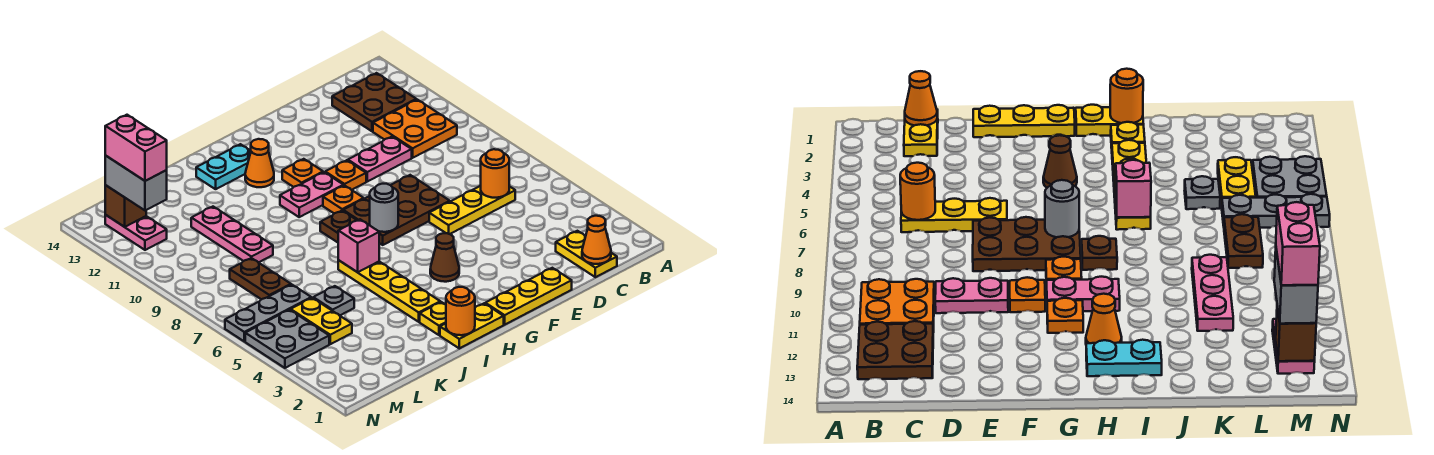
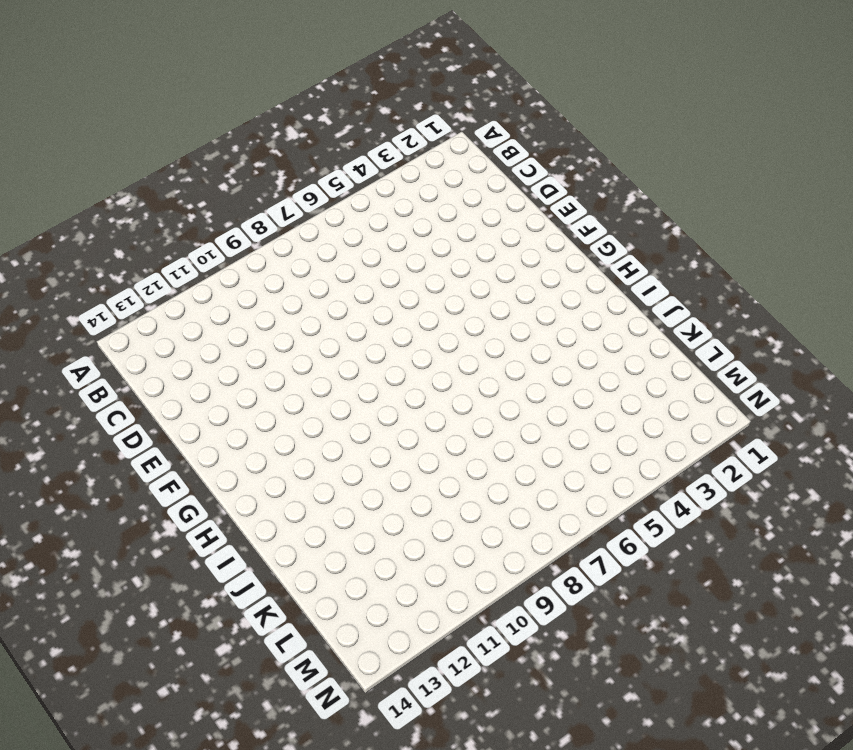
none -> orange 2x2 plate [373,100,457,158]
none -> brown 2x2 plate [332,73,416,131]
none -> yellow 1x2 plate [556,231,617,277]
none -> yellow 1x3 plate [429,186,515,234]

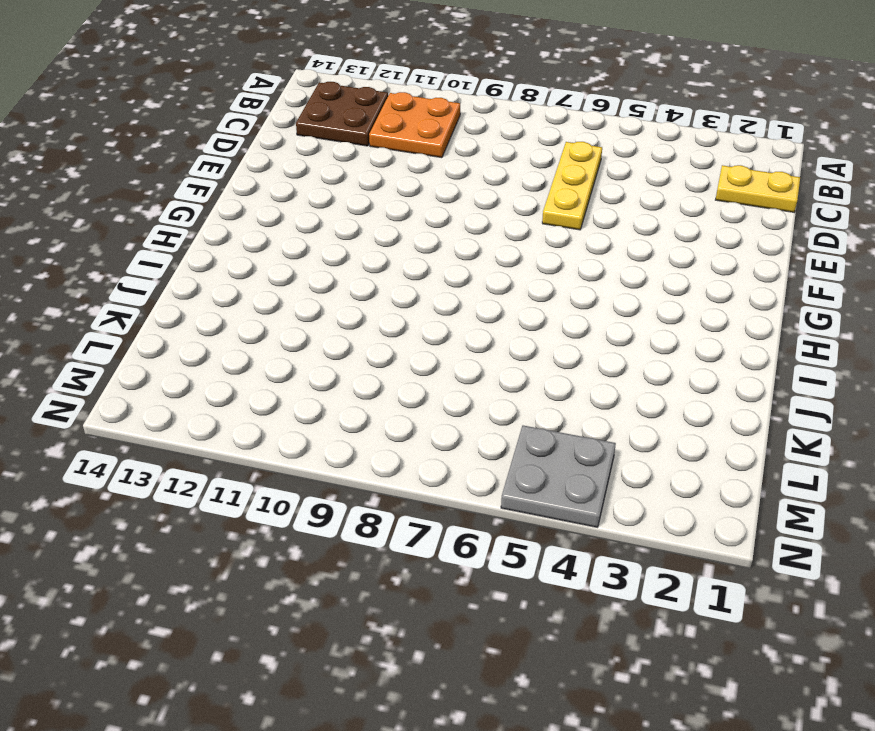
none -> pink 1x2 plate [348,137,412,182]
none -> yellow 1x3 plate [485,268,572,325]
none -> brown 2x3 plate [343,175,450,245]
none -> orange 1x1 plate [325,160,366,190]

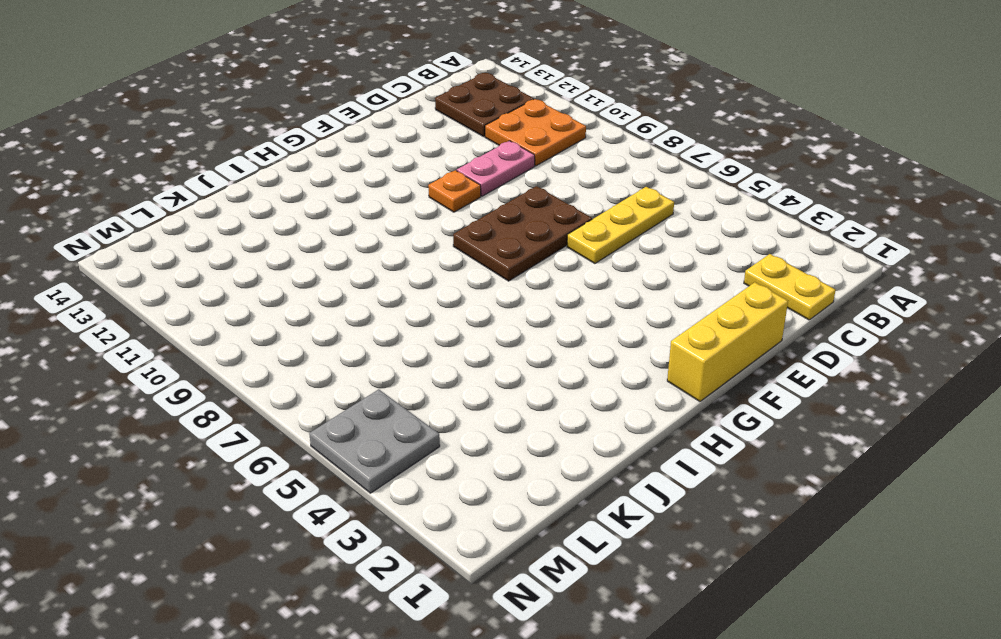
yellow 1x3 brick [667,282,788,401] -> yellow 1x3 plate [485,268,572,325]
none -> brown 1x1 cone [430,233,459,282]
none -> orange 1x1 plate [323,185,364,213]
none -> pink 1x2 plate [280,172,343,217]
none -> orange 1x1 plate [282,159,323,187]

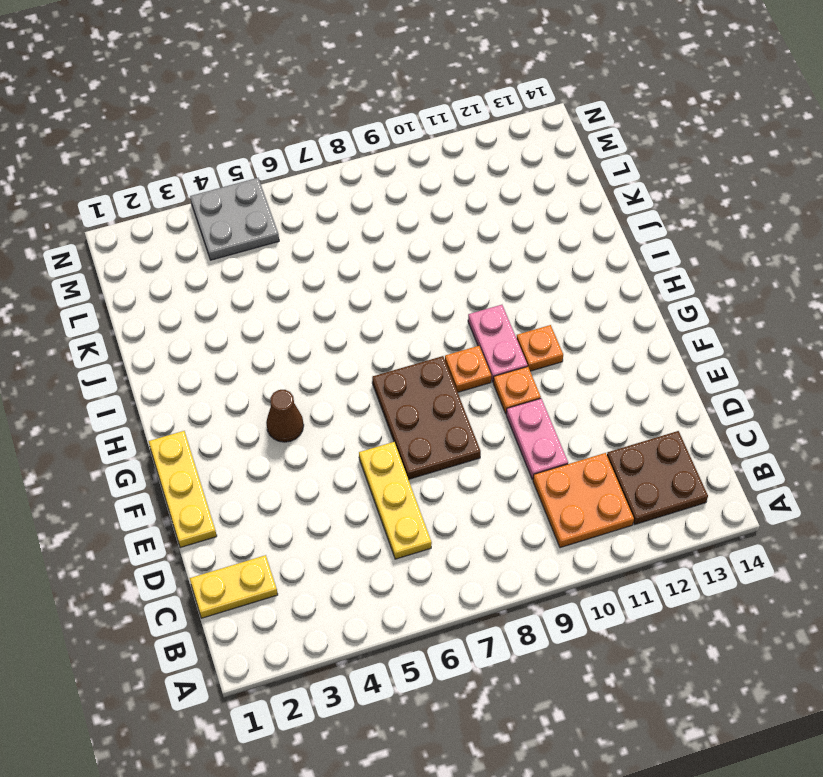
none -> yellow 1x2 plate [440,303,504,348]
none -> brown 1x1 plate [320,211,357,242]
none -> orange 1x1 cone [245,139,274,187]
none -> cyan 1x2 plate [196,144,251,189]

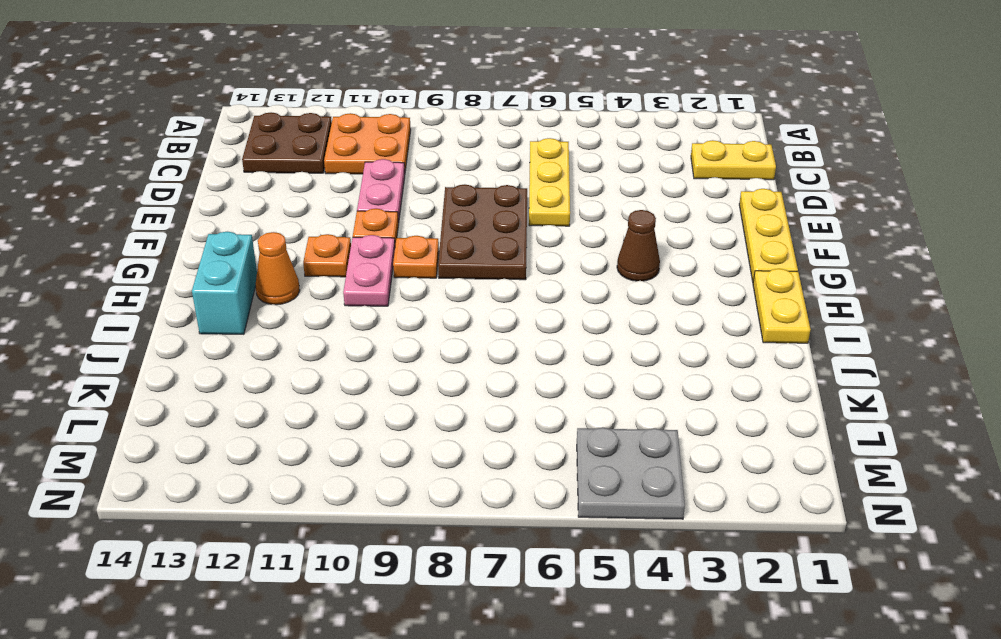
cyan 1x2 brick [192,232,257,334] -> cyan 1x2 plate [196,144,251,189]
none -> brown 1x1 plate [320,211,357,242]
none -> yellow 1x1 plate [420,302,446,335]
none -> yellow 1x4 plate [338,260,440,322]
none -> grey 1x1 plate [313,286,354,316]

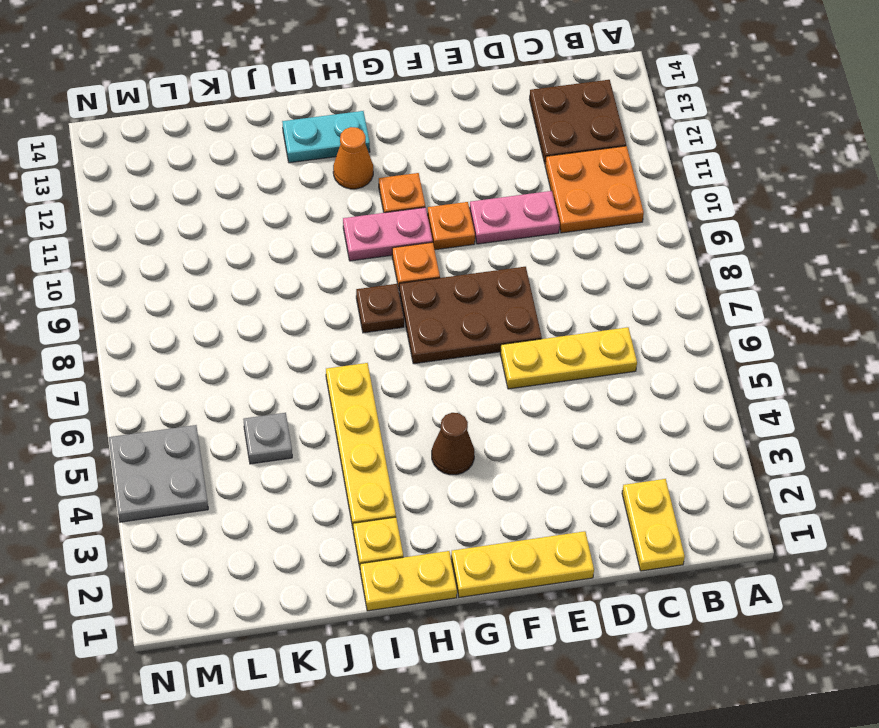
none -> pink 1x3 plate [191,207,273,263]
none -> yellow 1x2 plate [291,298,352,344]
none -> grey 1x3 plate [225,285,311,341]
none -> brown 1x2 plate [230,258,291,300]

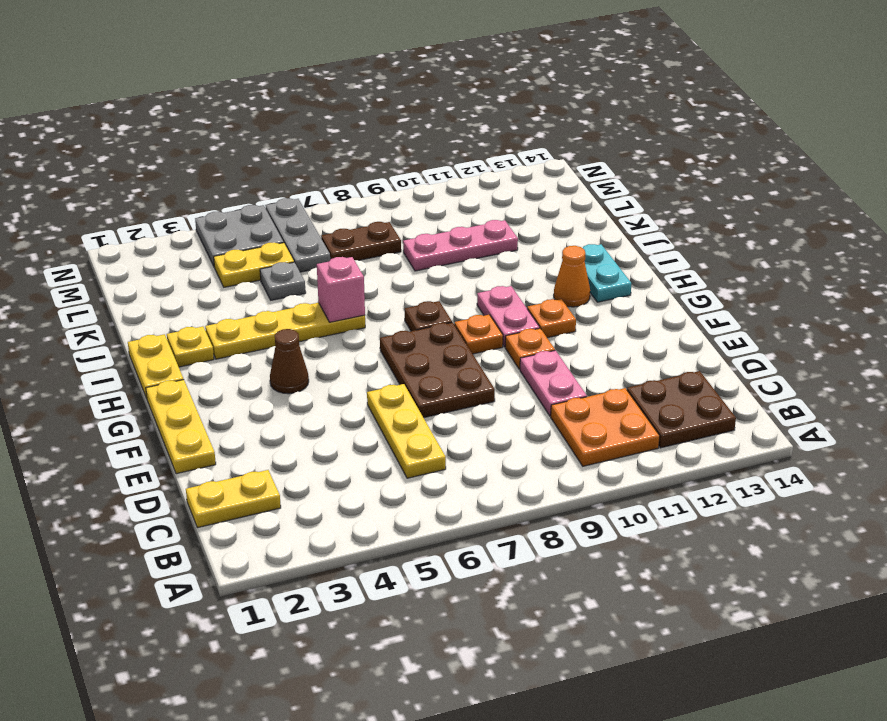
none -> pink 1x2 plate [105,215,167,250]
none -> orange 1x1 cone [582,216,611,264]
none -> orange 1x1 round brick [481,149,509,198]
none -> grey 1x1 round brick [370,184,398,232]

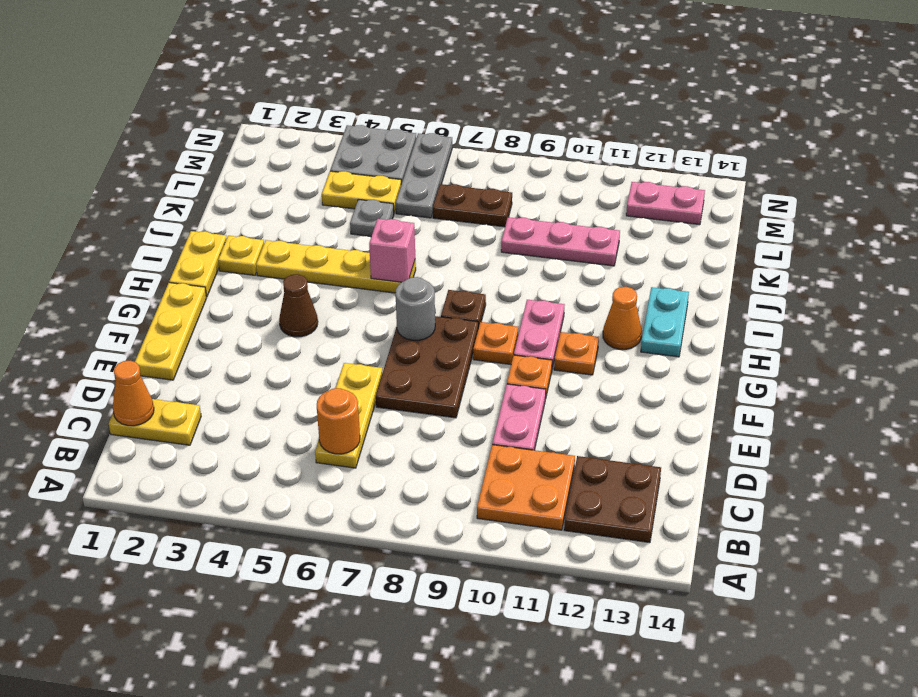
none -> orange 1x1 round brick [446,287,475,335]
none -> brown 1x1 brick [105,185,146,227]
none -> grey 1x2 brick [105,155,167,211]
none -> pink 1x2 brick [105,115,167,181]

